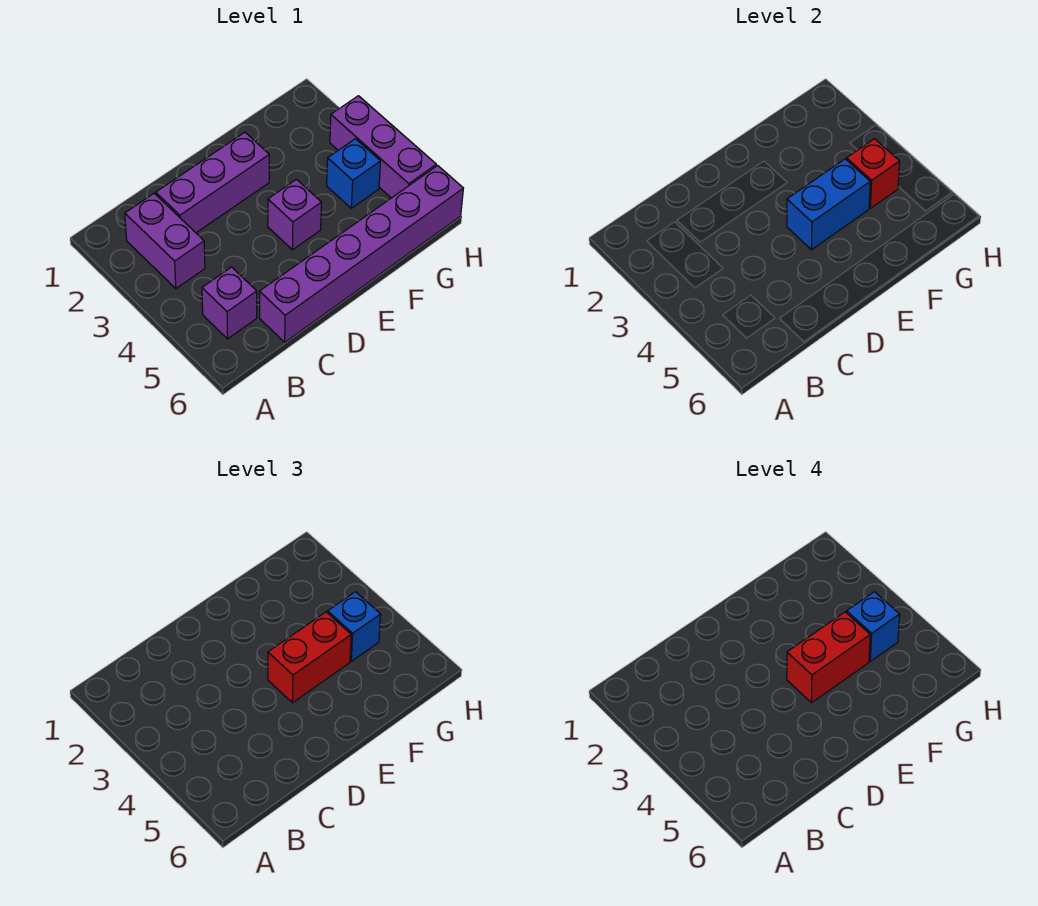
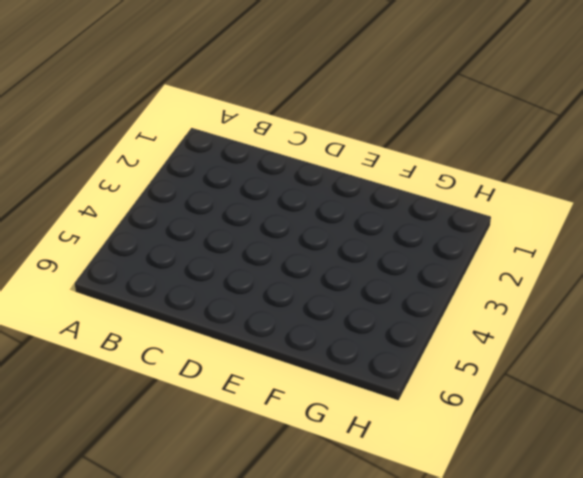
none -> purple 1x2 brick [125,194,205,289]
none -> purple 1x1 brick [202,267,257,339]
none -> purple 1x3 brick [156,132,269,233]

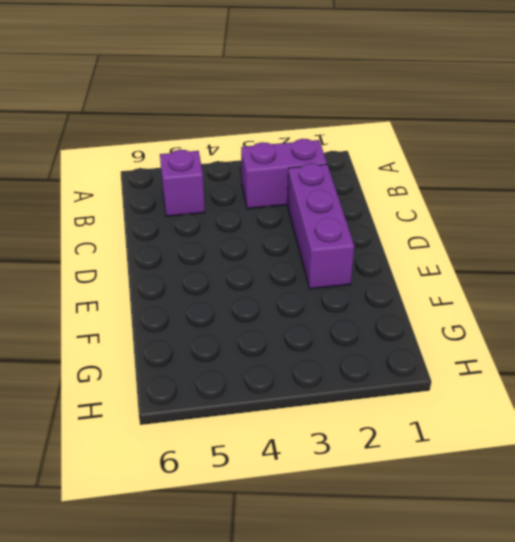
none -> purple 1x6 brick [260,166,463,342]
none -> purple 1x1 brick [268,179,322,250]
none -> blue 1x1 brick [327,139,381,208]

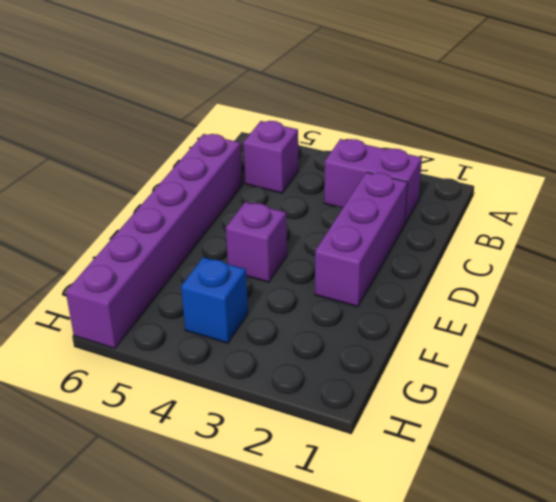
none -> purple 1x3 brick [330,96,436,198]
none -> blue 1x2 brick [787,159,870,250]
none -> red 1x1 brick [847,139,900,208]

